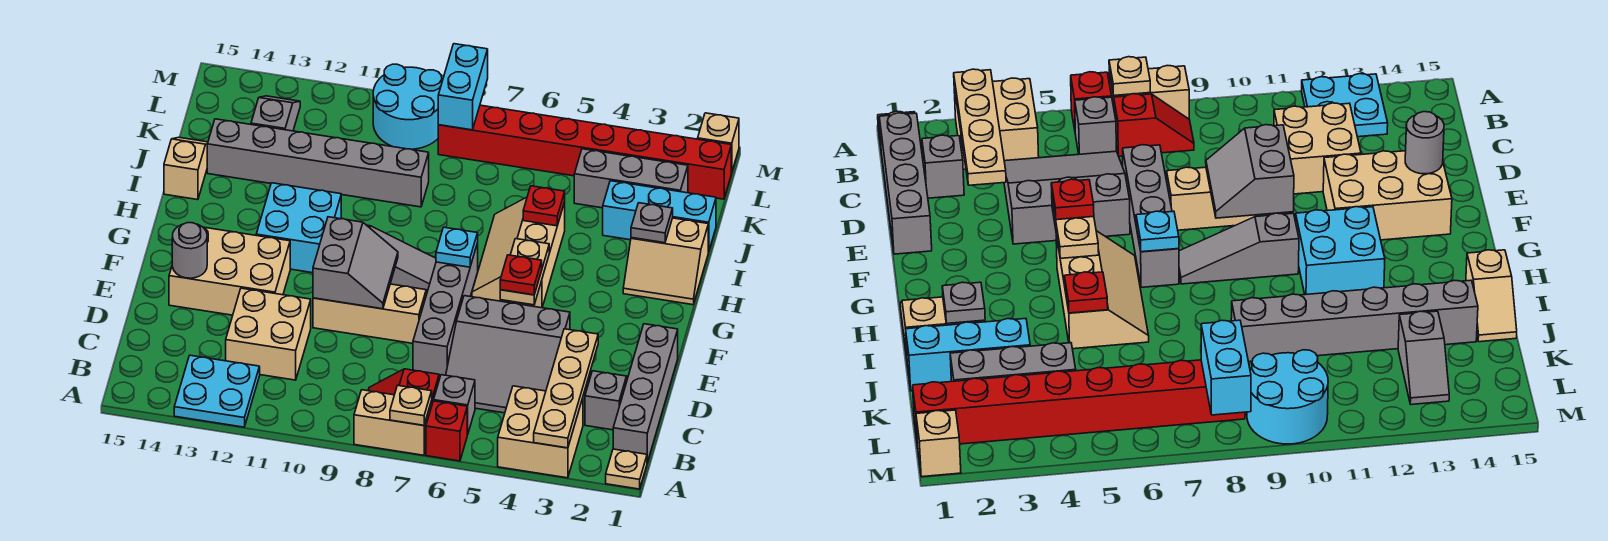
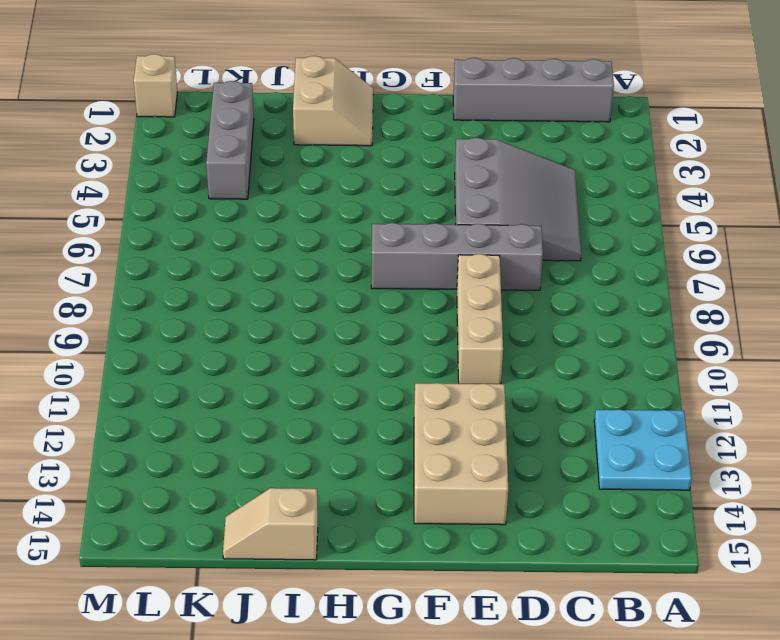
none -> tan 1x1 plate [606,449,647,489]
none -> tan 2x2 brick [498,386,583,478]
none -> red 1x1 brick [426,401,468,461]
none -> tan 1x2 brick [354,390,432,455]

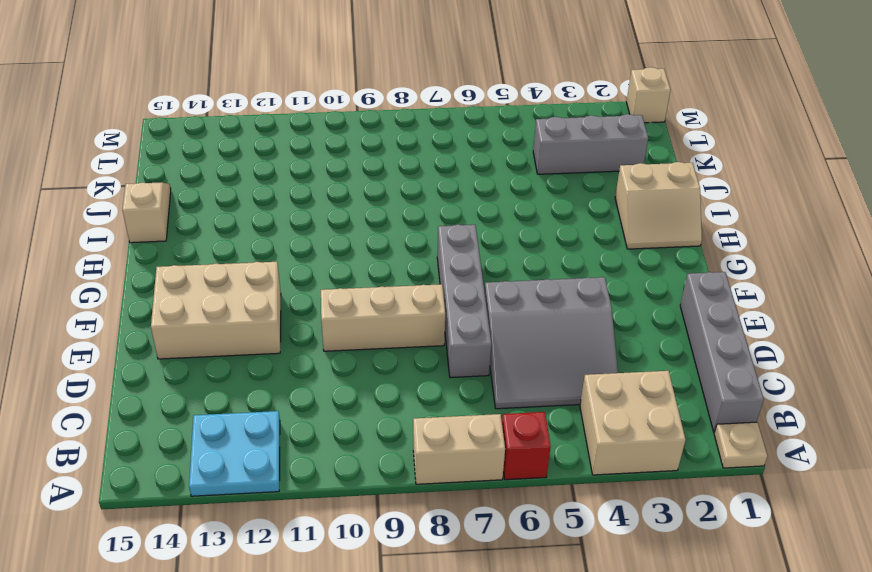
none -> grey 1x1 brick [434,375,475,434]
none -> red 1x2 slope [368,369,439,403]
none -> grey 1x1 brick [585,371,627,430]
none -> tan 2x2 brick [226,288,311,380]

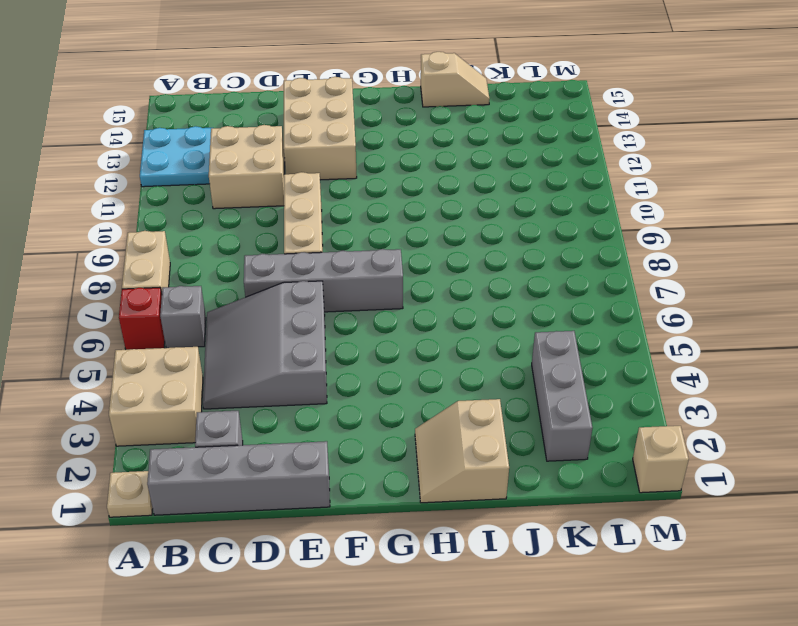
none -> red 1x2 slope [368,369,439,403]
none -> tan 2x3 slope [472,197,565,308]
none -> grey 1x3 slope [367,225,436,291]
none -> cyan 2x2 brick [256,183,341,273]

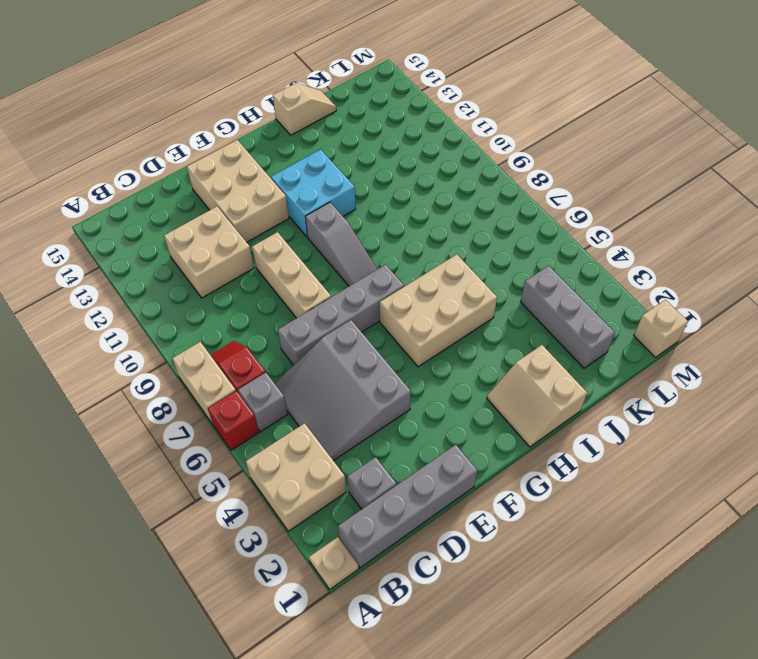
tan 2x3 brick [380,254,497,367] -> tan 2x3 slope [472,197,565,308]
none -> cyan 2x2 plate [174,355,260,427]
none -> cyan 1x3 brick [603,181,716,252]
none -> grey 1x6 brick [207,119,429,207]
none -> grey 1x2 slope [251,96,300,131]

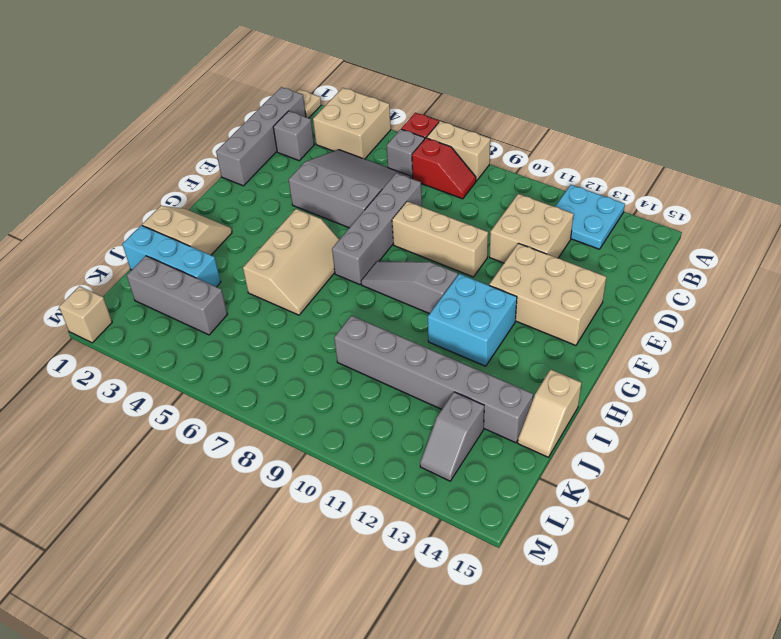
none -> red 1x8 brick [438,105,731,199]
none -> cyan 2x2 round brick [373,64,442,149]
none -> tan 1x4 plate [534,329,598,448]
none -> tan 1x1 plate [390,385,432,425]

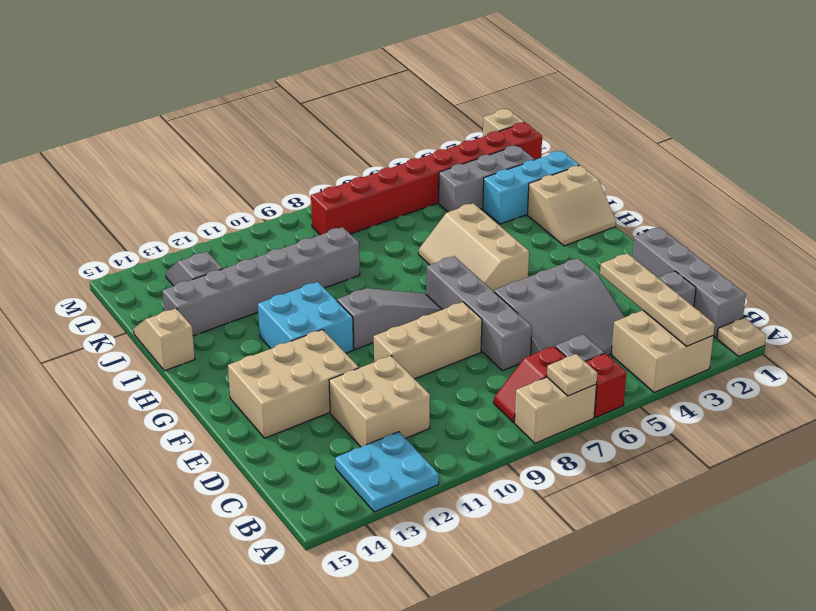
none -> cyan 2x2 round brick [373,64,442,149]
none -> grey 2x2 slope [313,217,398,309]
none -> grey 1x1 round brick [172,223,207,278]
none -> tan 1x2 plate [500,239,549,305]

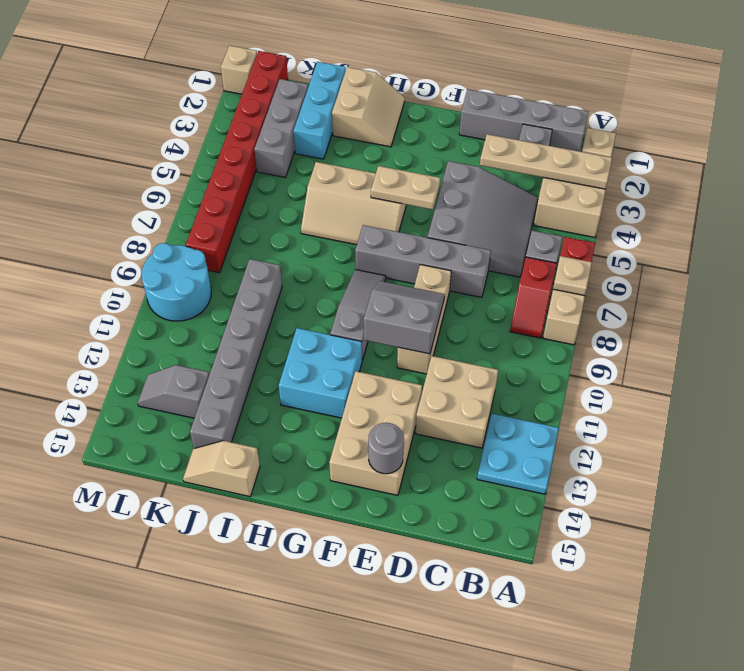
none -> cyan 1x1 plate [436,227,478,267]
none -> grey 1x1 plate [631,203,673,243]
none -> red 1x1 plate [523,186,565,226]
none -> cyan 1x2 brick [438,44,488,130]

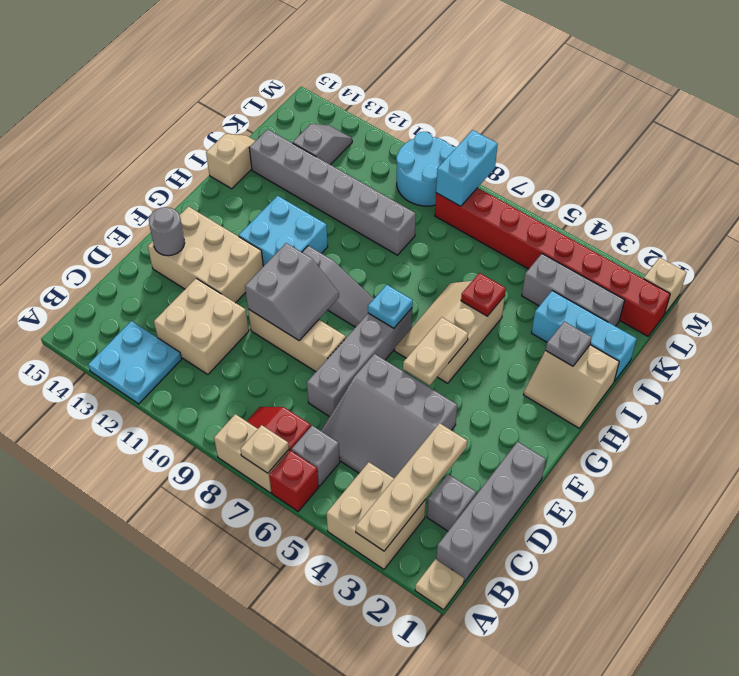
none -> red 1x1 plate [500,255,542,295]

